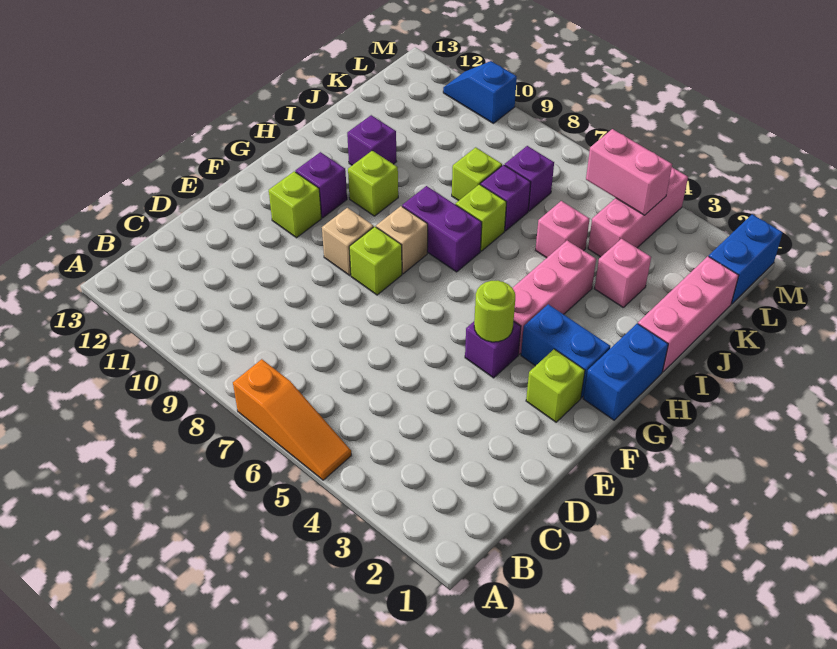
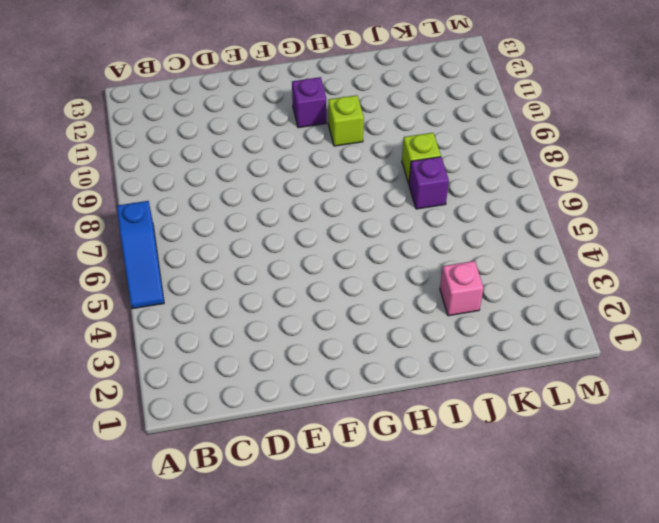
blue 1x3 slope [117,201,164,309] -> orange 1x3 slope [233,359,351,480]
none -> lime 1x1 brick [526,349,585,422]
none -> purple 1x1 brick [465,322,521,378]
none -> lime 1x1 brick [349,227,402,295]

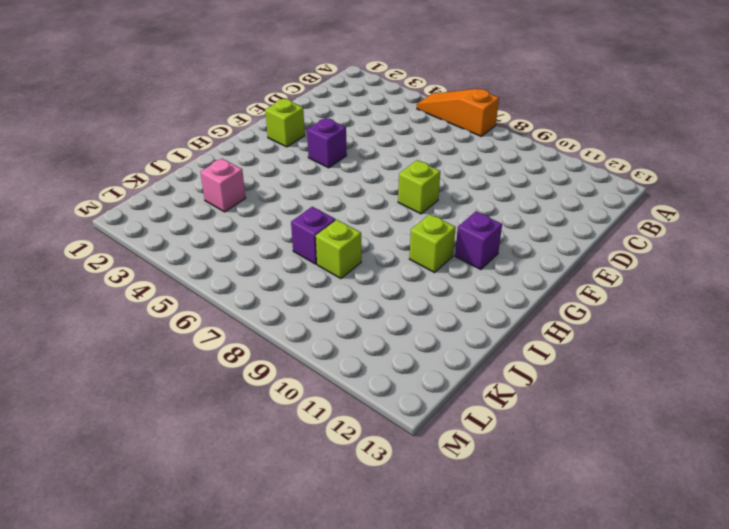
none -> tan 1x1 brick [322,208,374,275]
none -> lime 1x1 brick [269,171,321,238]
none -> blue 1x2 brick [583,324,668,420]

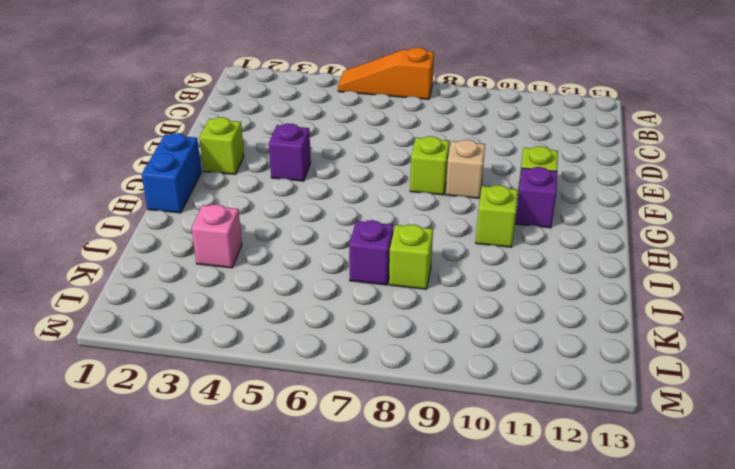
none -> blue 1x2 brick [521,304,610,398]
none -> pink 1x3 brick [513,240,596,354]
none -> tan 1x1 brick [376,206,428,274]

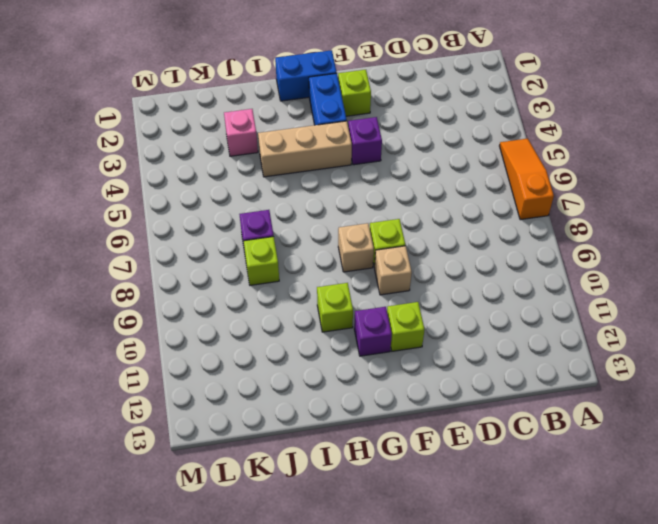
tan 1x3 brick [258,121,352,177] -> pink 1x3 brick [513,240,596,354]
none -> purple 1x2 brick [402,186,482,272]
none -> pink 1x3 brick [638,256,739,372]
none -> lime 1x1 brick [456,184,506,251]

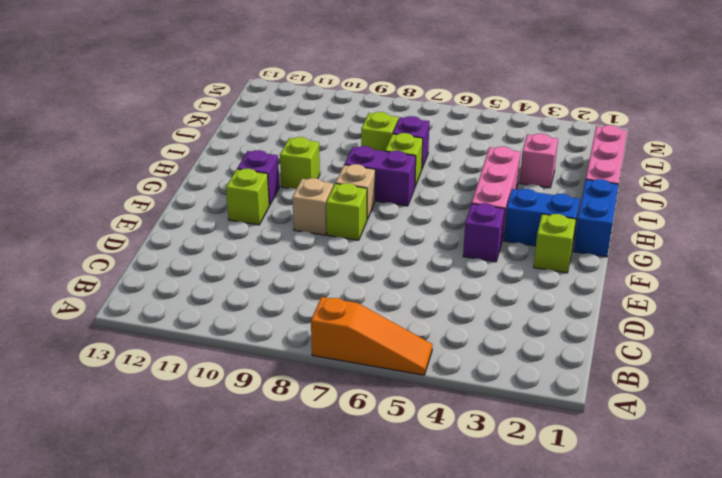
none -> purple 1x1 brick [347,115,397,165]
none -> pink 1x1 brick [535,201,589,258]
none -> pink 1x3 brick [588,167,688,257]

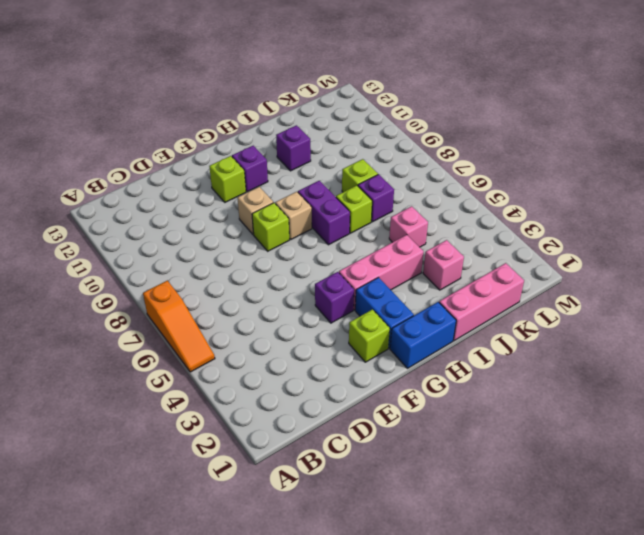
none -> lime 1x1 brick [348,151,398,216]
none -> pink 1x3 brick [588,167,688,257]
none -> purple 1x1 brick [505,146,554,211]

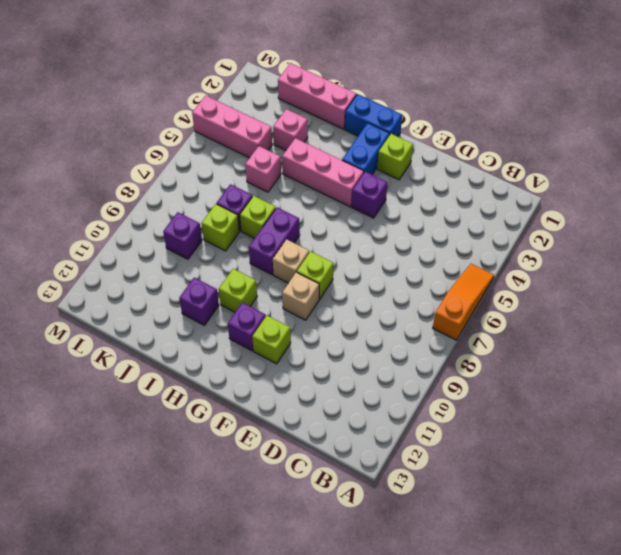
purple 1x1 brick [163,212,202,259] -> purple 1x1 brick moved to [505,146,554,211]
none -> blue 1x2 brick [709,214,783,304]
none -> blue 1x2 slope [443,61,517,123]
none -> lime 1x1 round brick [474,280,515,342]

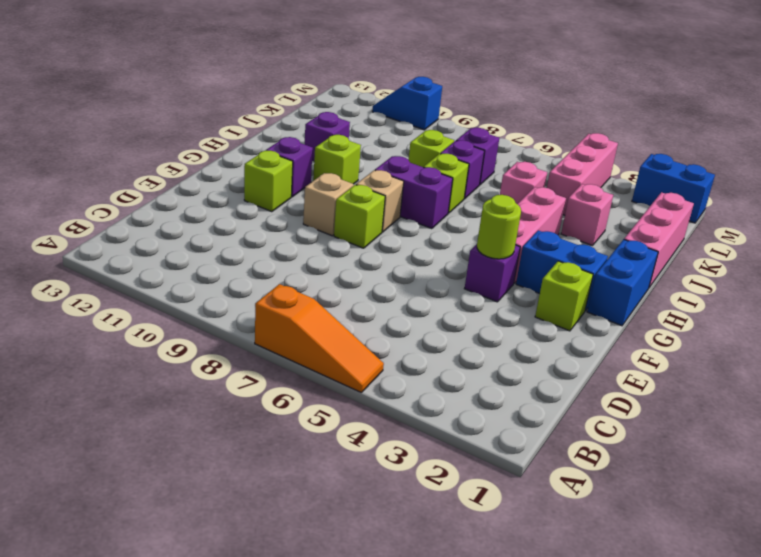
blue 1x2 brick [632,154,715,223] -> blue 1x2 brick turned to [709,214,783,304]
none -> pink 1x2 brick [586,129,672,215]

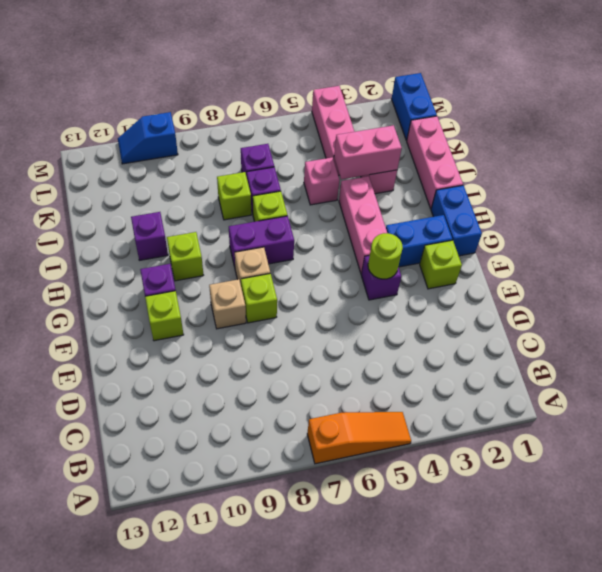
pink 1x2 brick [334,125,402,179] -> pink 1x2 brick moved to [586,129,672,215]

